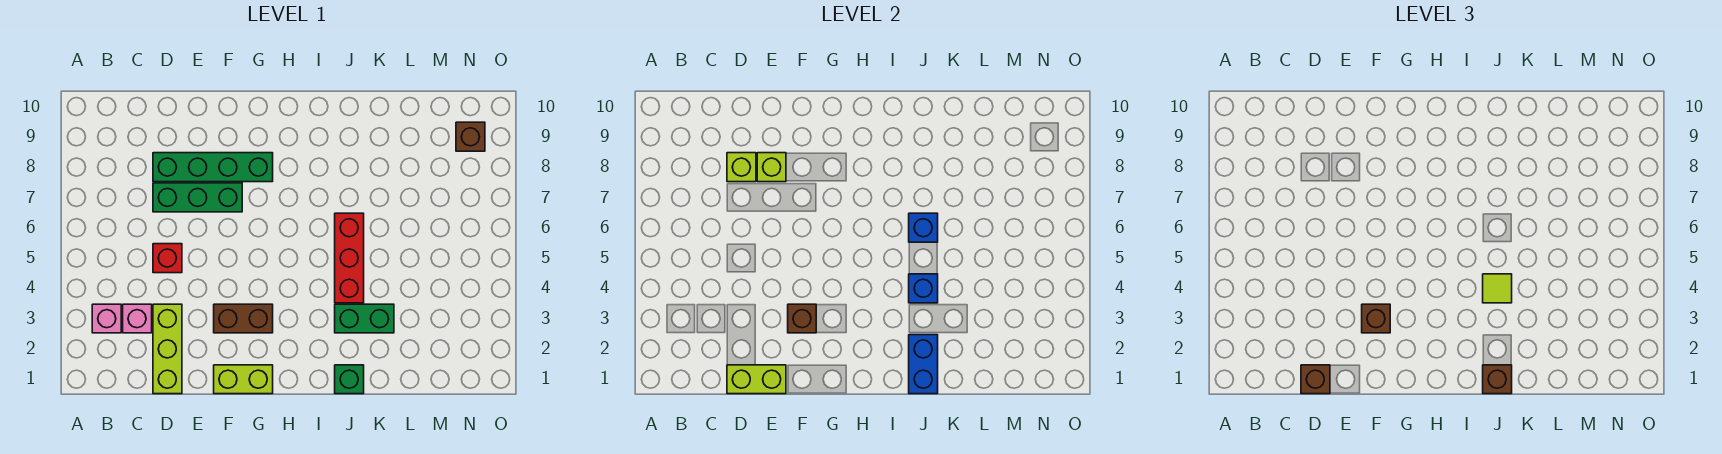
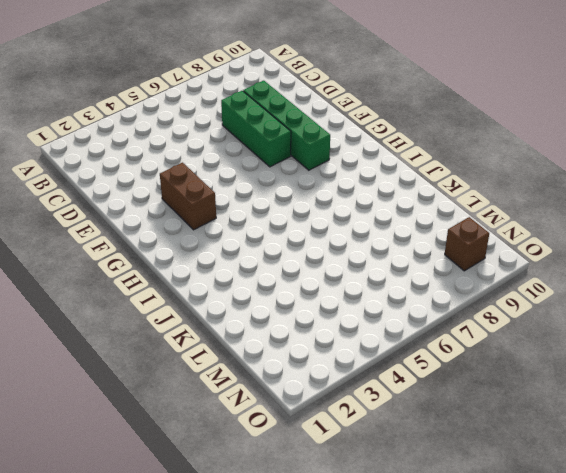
none -> pink 1x1 brick [92,304,121,333]
none -> pink 1x1 brick [123,304,152,333]
none -> lime 1x3 brick [153,304,182,394]

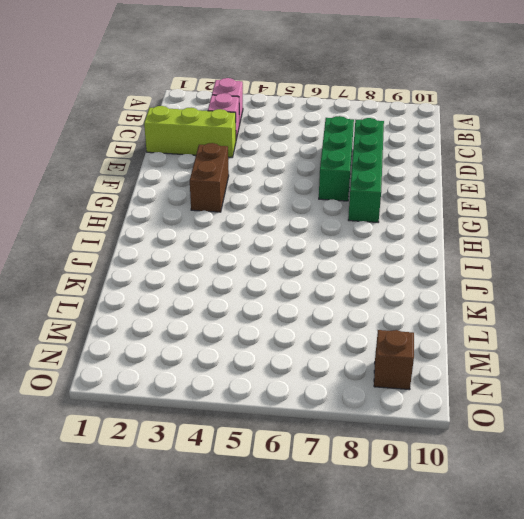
none -> red 1x1 brick [153,244,182,273]
none -> lime 1x2 brick [214,365,273,394]
none -> green 1x1 brick [335,365,364,394]

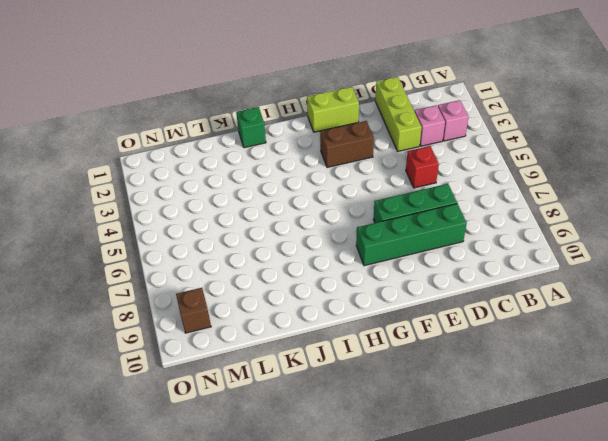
none -> green 1x2 brick [335,304,394,333]
none -> red 1x3 brick [335,213,364,303]
none -> lime 1x2 brick [727,365,786,394]

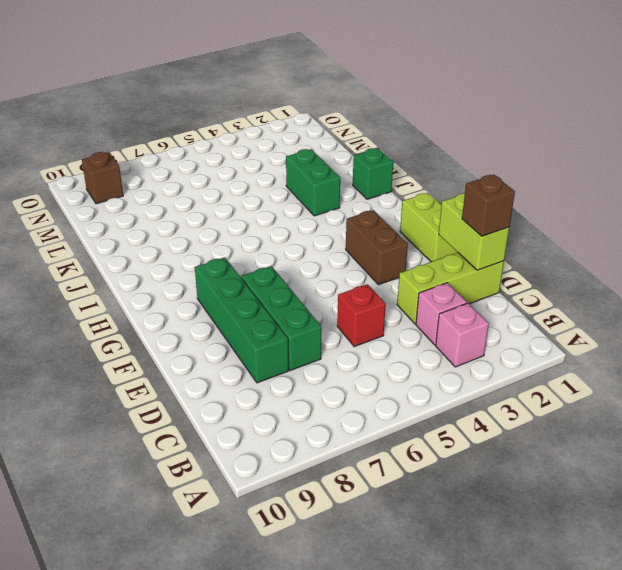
none -> red 1x3 brick [335,213,364,303]
none -> lime 1x1 brick [727,153,756,182]
none -> lime 1x1 brick [757,153,786,182]

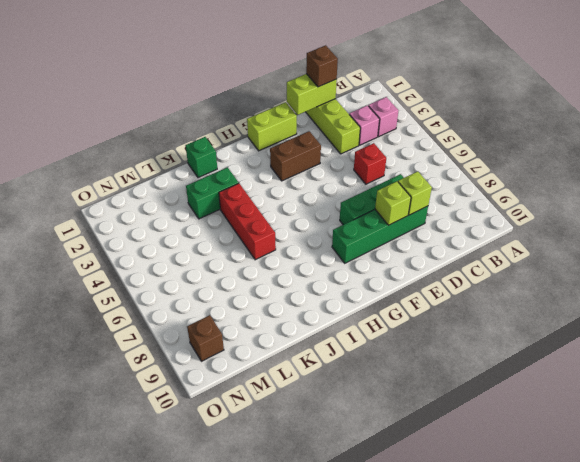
none -> brown 1x1 brick [788,304,816,333]
none -> blue 1x2 brick [909,335,938,394]
none -> blue 1x1 brick [909,274,938,303]

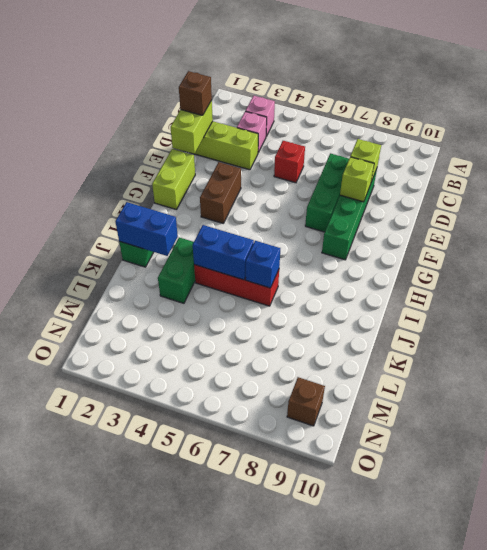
blue 1x2 brick [193,225,254,280] -> blue 1x1 brick [909,274,938,303]
none -> brown 1x1 brick [788,304,816,333]
none -> brown 1x1 brick [1362,304,1390,333]
none -> brown 1x1 brick [1483,365,1512,394]

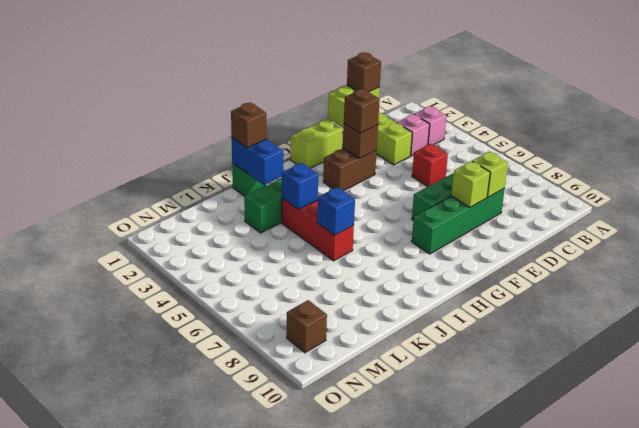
none -> lime 1x1 tile [1483,274,1512,303]

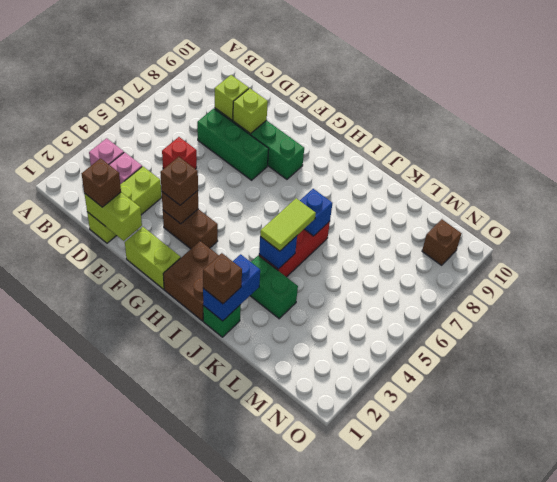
brown 2x2 brick [163,241,219,321] -> none
lime 1x2 tile [260,198,316,251] -> lime 1x1 tile [1483,274,1512,303]

